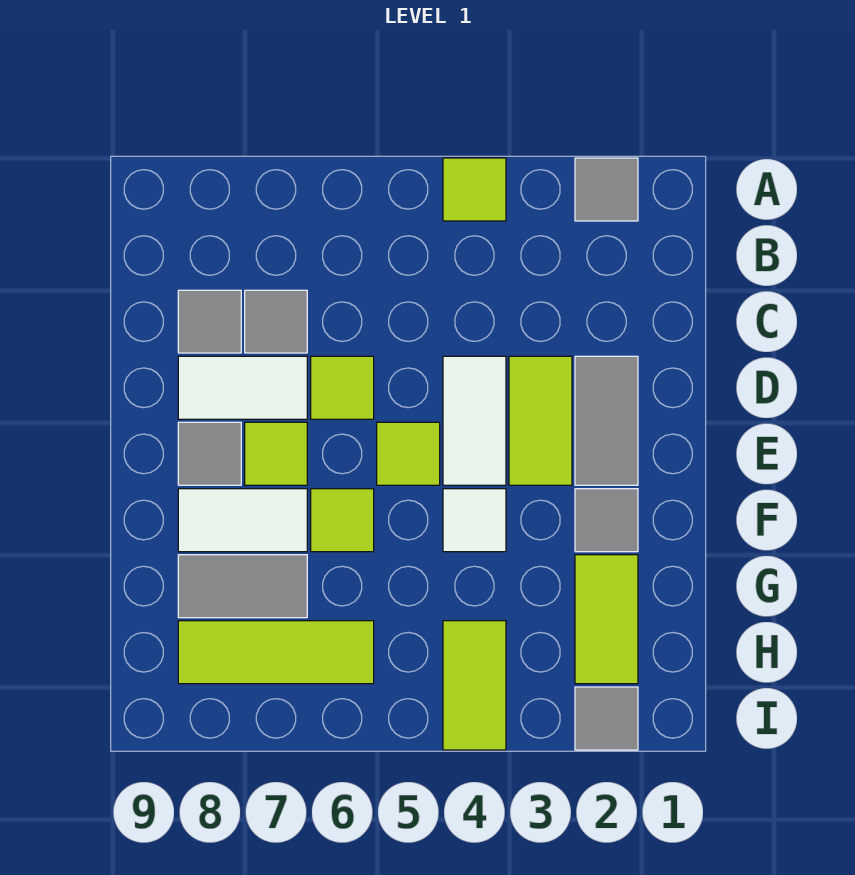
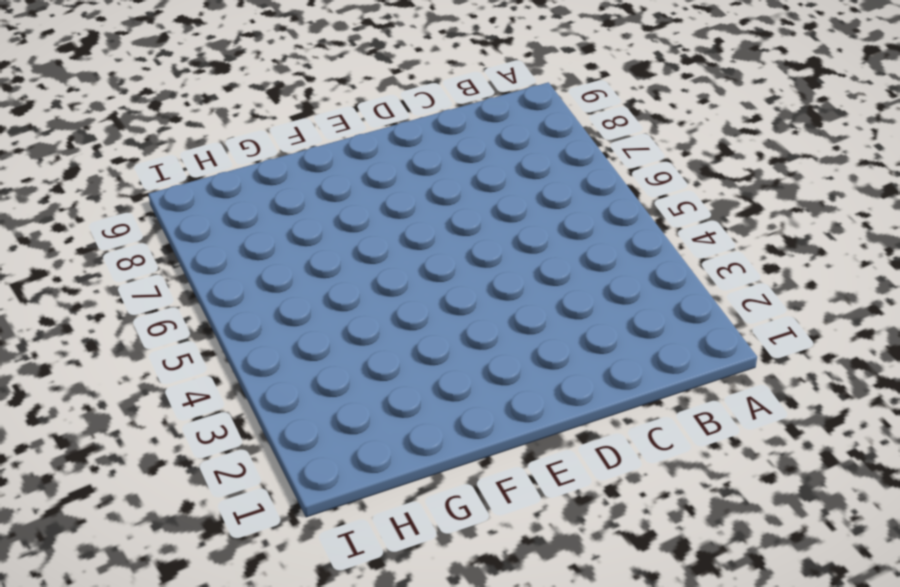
none -> grey 1x1 tile [575,158,638,221]
none -> lime 1x1 tile [443,158,506,221]
none -> grey 1x1 tile [245,290,307,353]

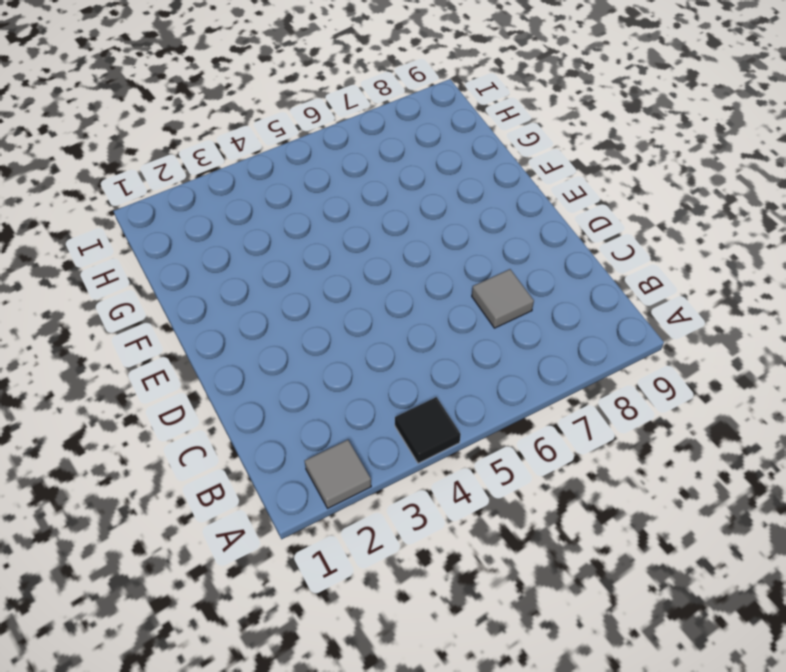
black 1x1 tile [395,397,461,463] -> lime 1x1 tile [443,158,506,221]
none -> grey 1x1 tile [178,290,241,353]
none -> grey 1x2 tile [575,356,638,485]
none -> lime 1x2 tile [509,356,572,485]

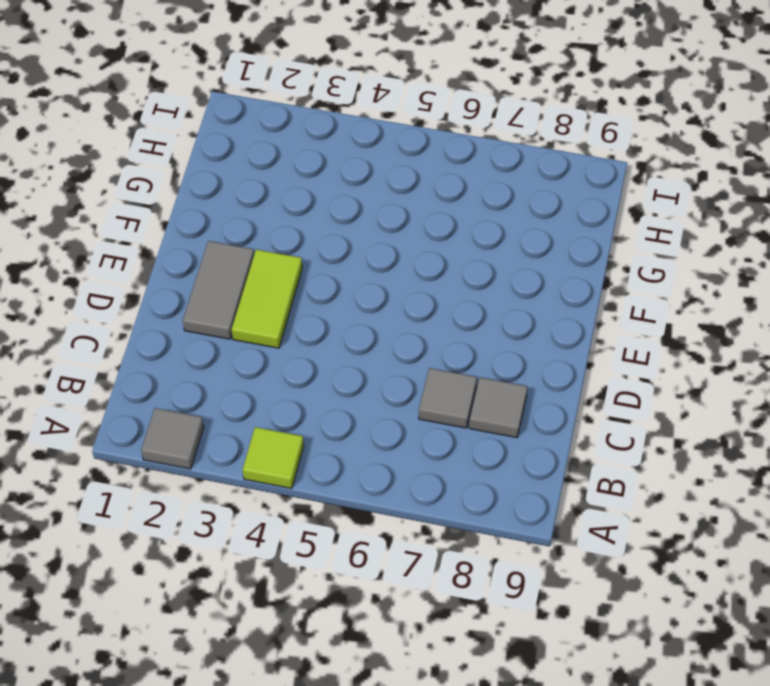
none -> white 1x2 tile [443,356,506,485]
none -> lime 1x1 tile [311,356,374,419]
none -> white 1x2 tile [178,356,307,419]

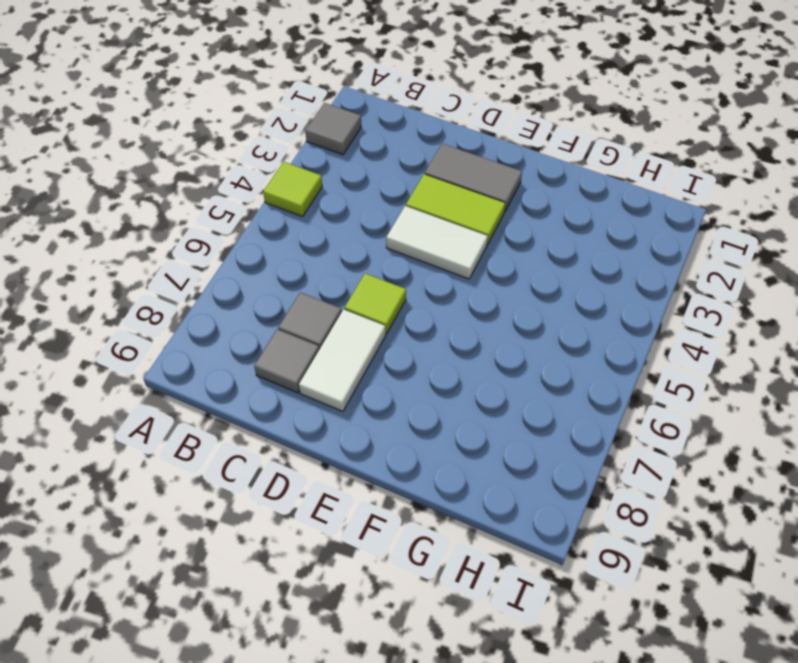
none -> lime 1x1 tile [377,422,440,485]
none -> lime 1x1 tile [245,422,307,485]
none -> grey 1x1 tile [178,422,241,485]

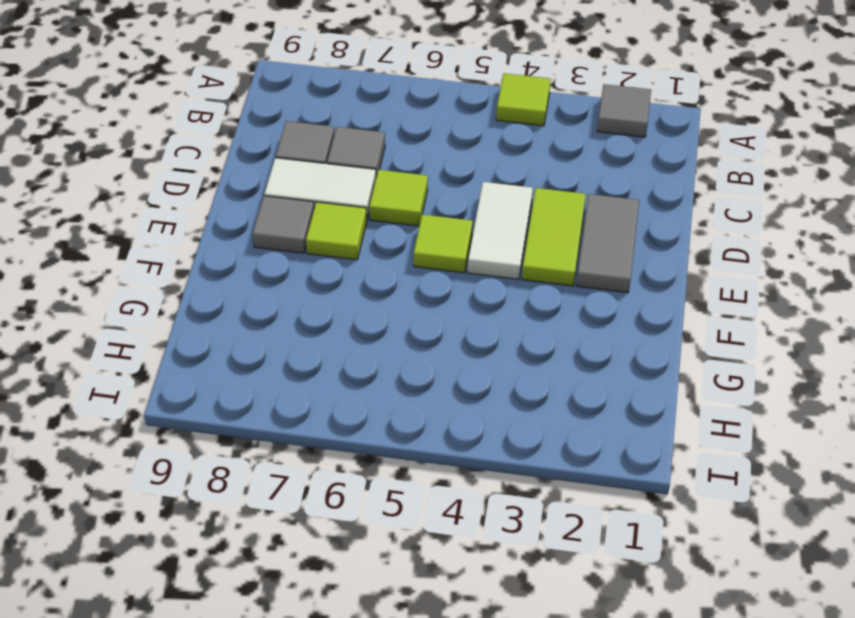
none -> grey 1x1 tile [575,489,638,552]
none -> white 1x1 tile [443,489,506,552]
none -> lime 1x1 tile [311,489,374,552]

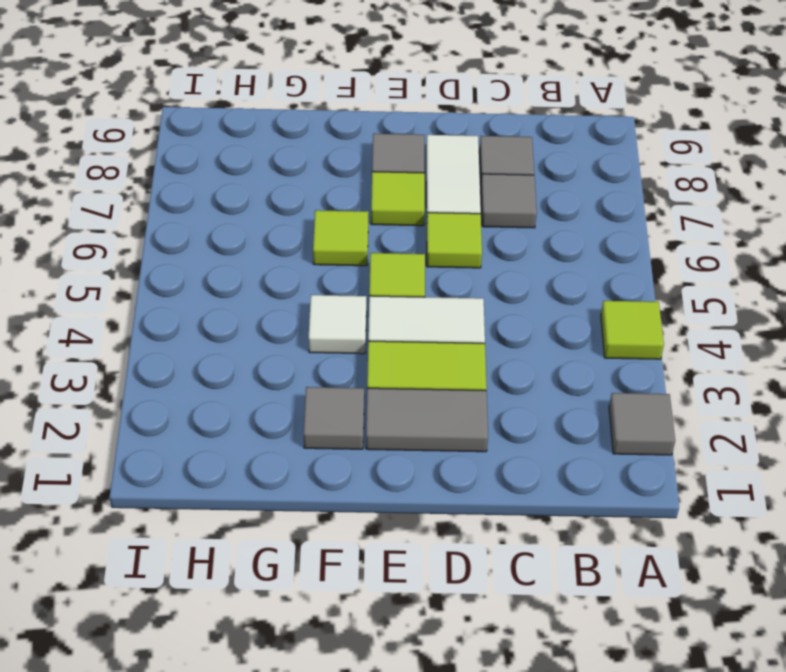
none -> white 1x2 tile [178,489,307,552]
none -> lime 1x2 tile [575,555,638,684]
none -> grey 1x2 tile [178,555,307,618]

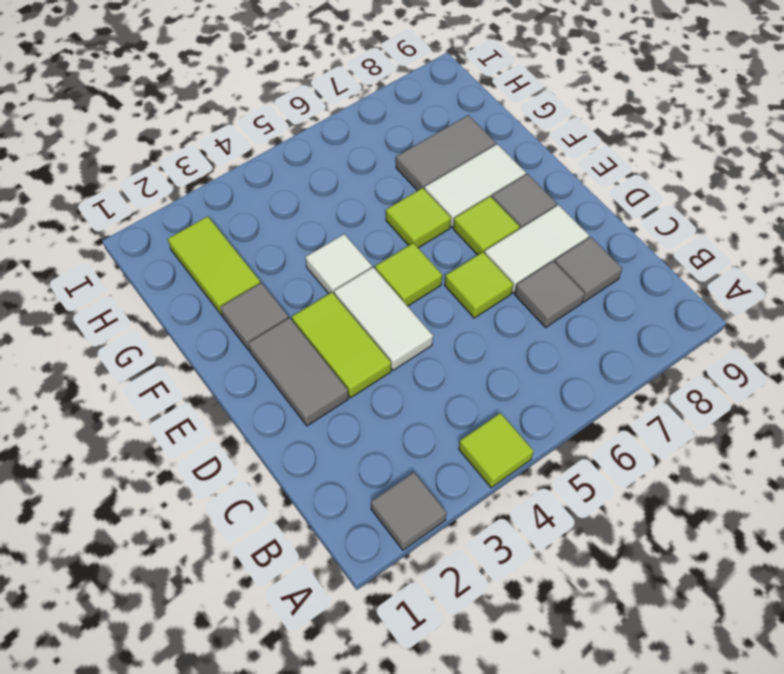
none -> lime 1x2 tile [443,621,506,750]
none -> lime 1x3 tile [178,621,374,684]
none -> grey 1x1 tile [575,687,638,750]

